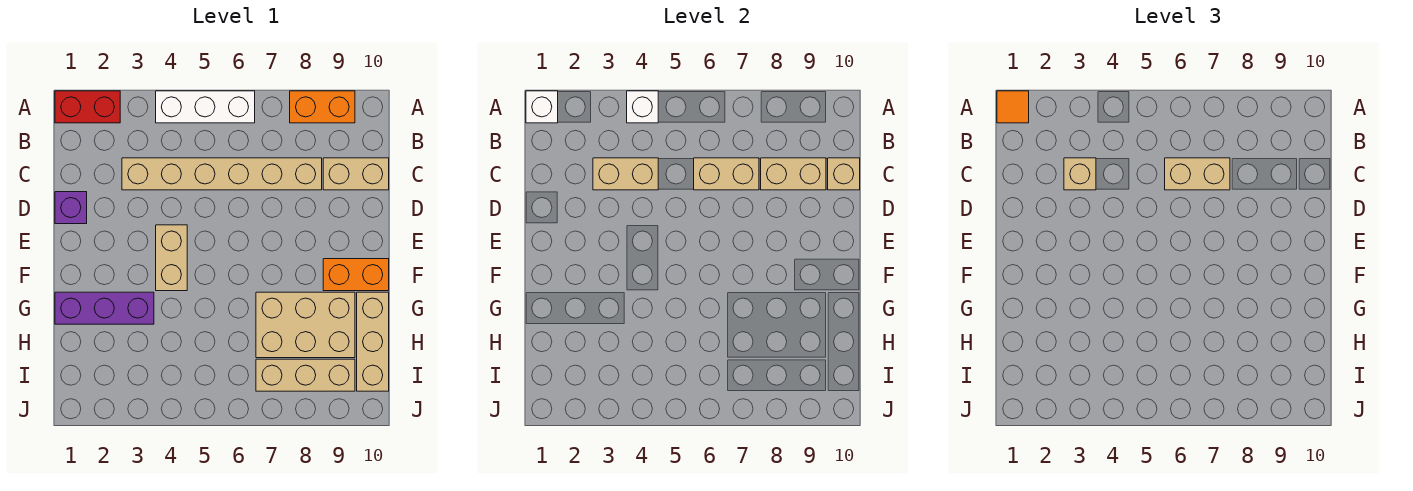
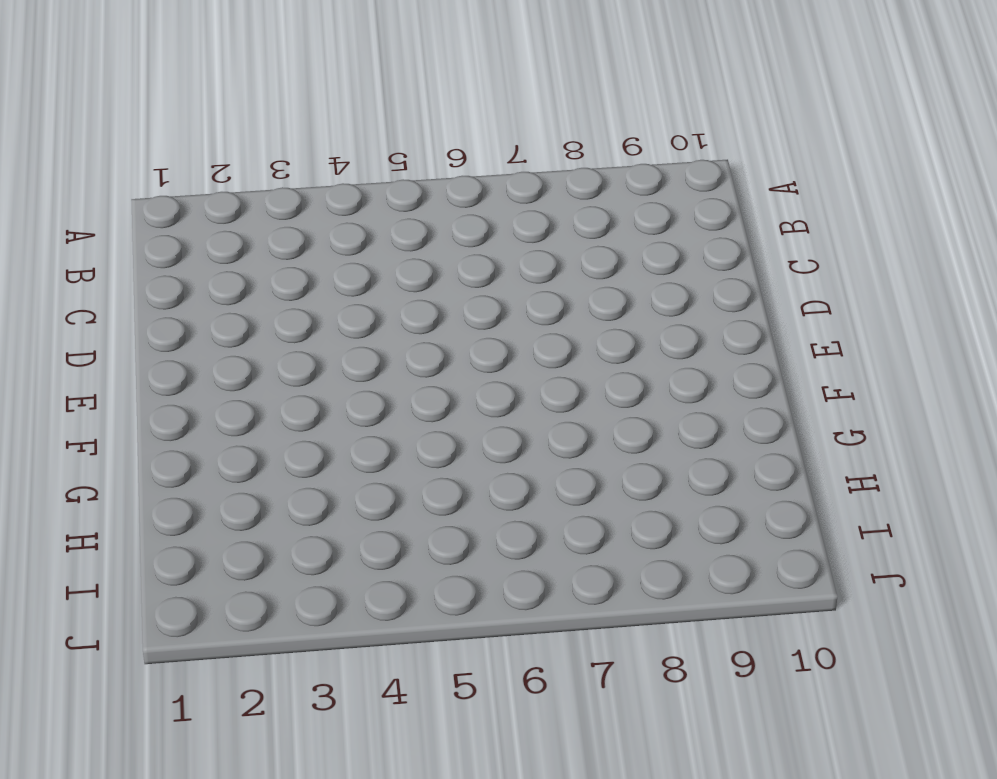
none -> red 1x2 brick [55,91,120,123]
none -> white 1x3 brick [156,91,255,123]
none -> orange 1x2 brick [290,91,355,123]

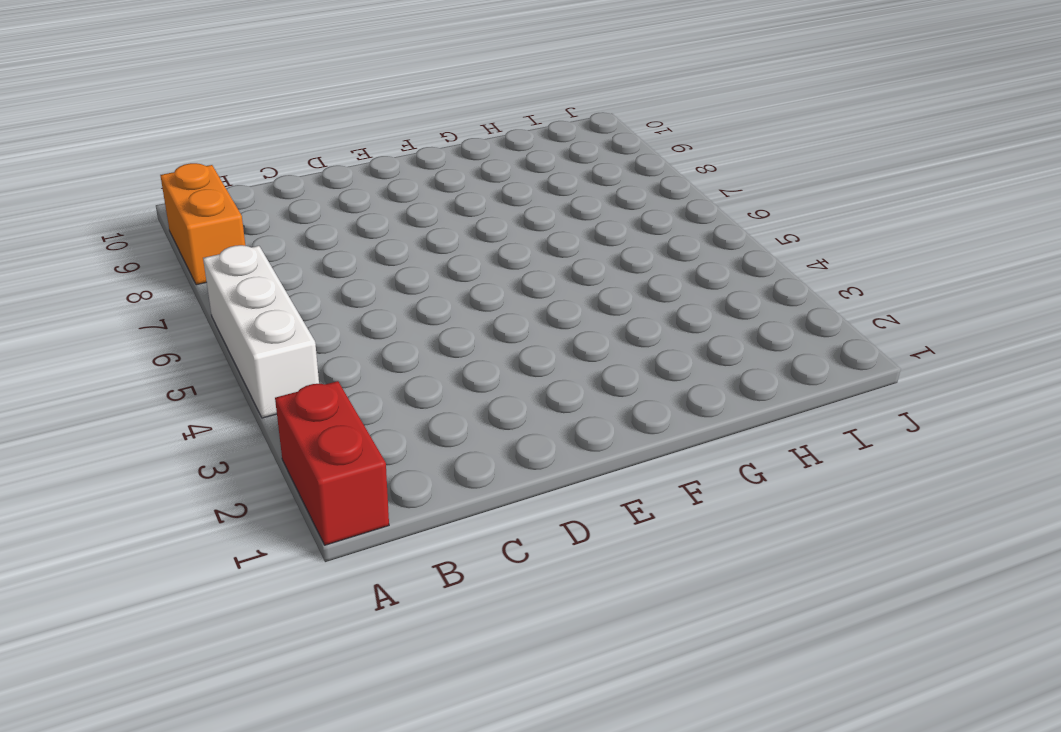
none -> tan 1x6 brick [122,158,322,190]
none -> tan 1x2 brick [323,158,389,190]
none -> purple 1x1 brick [55,192,87,224]

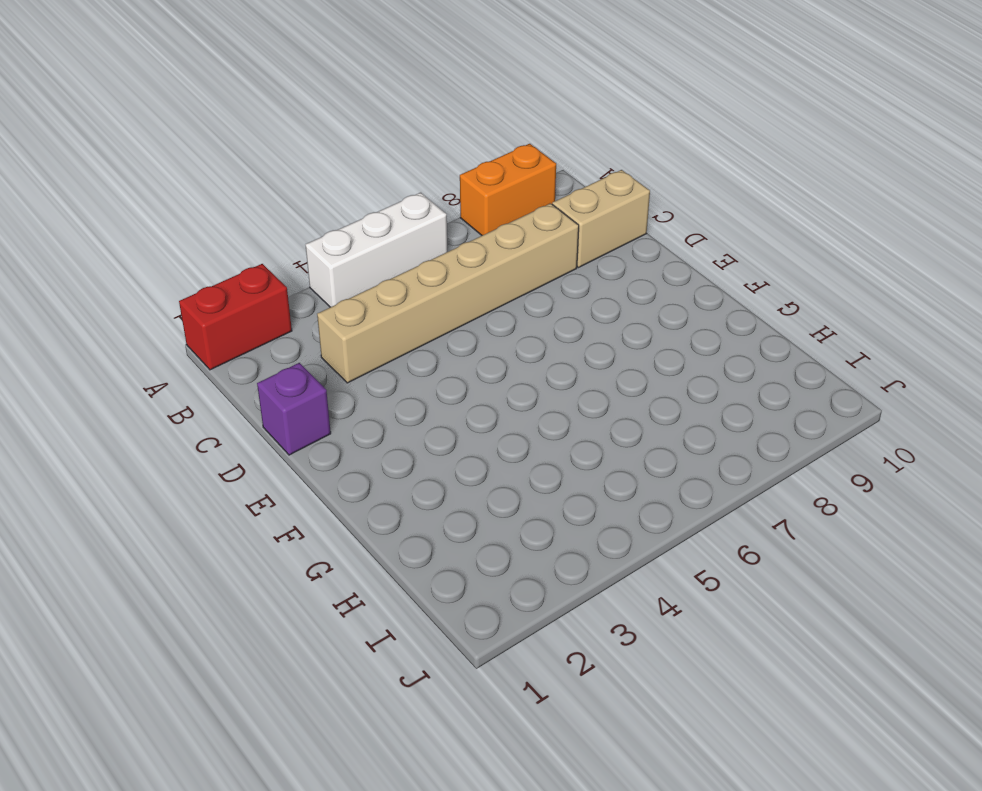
none -> tan 1x2 brick [156,225,187,291]
none -> orange 1x2 brick [323,259,389,291]
none -> purple 1x3 brick [55,292,154,324]

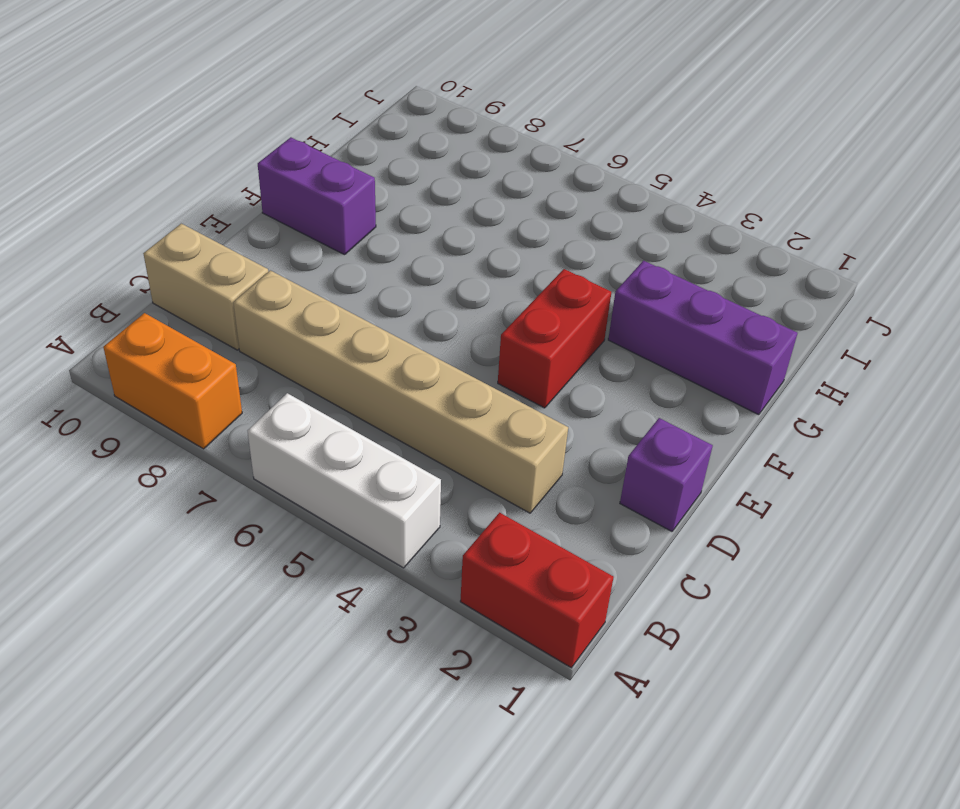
red 1x2 brick [498,269,611,408] -> tan 1x2 brick [156,225,187,291]
purple 1x2 brick [258,137,376,255] -> orange 1x2 brick [323,259,389,291]
none -> tan 2x3 brick [256,292,355,358]
none -> tan 1x3 brick [357,292,389,391]
none -> tan 1x3 brick [256,359,355,391]

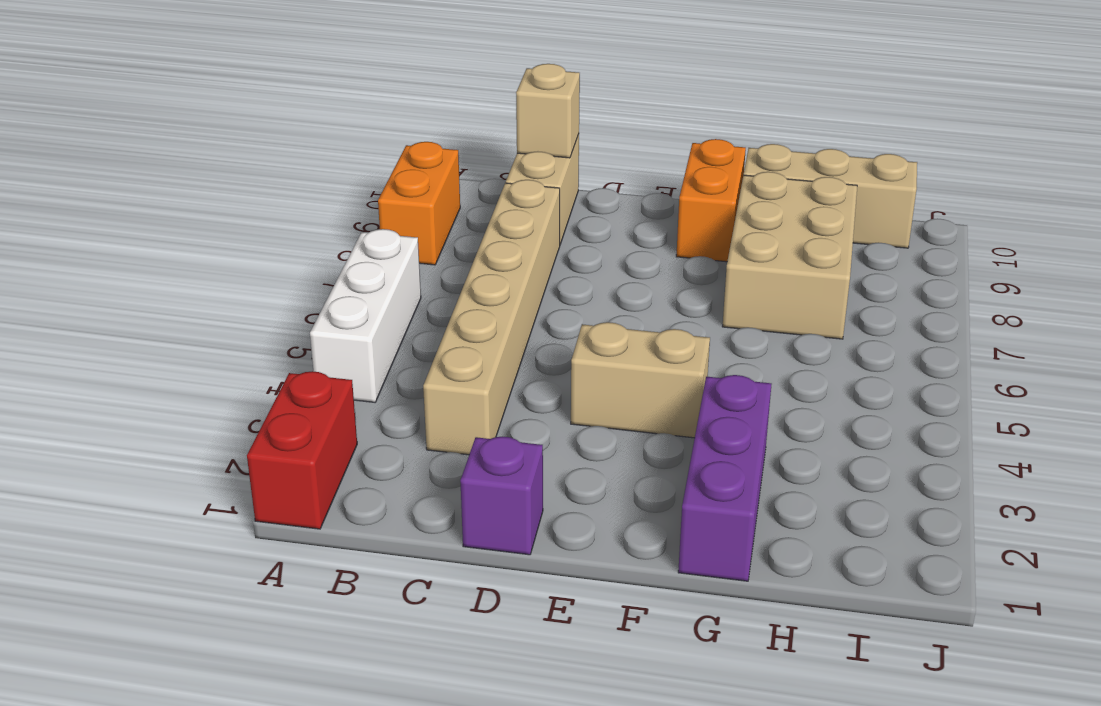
none -> tan 1x3 brick [256,359,355,391]
none -> white 1x1 brick [526,91,558,123]
none -> white 1x1 brick [627,91,658,123]

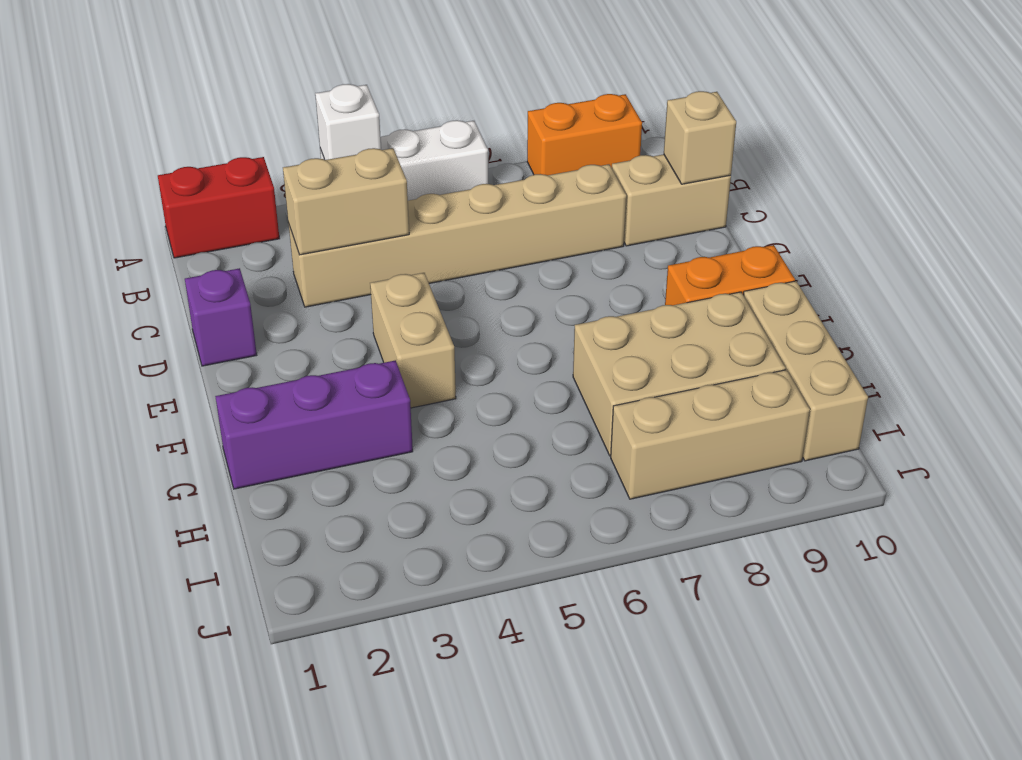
none -> white 1x1 brick [526,91,558,123]
none -> tan 1x2 brick [694,158,759,190]
none -> tan 1x2 brick [761,158,826,190]

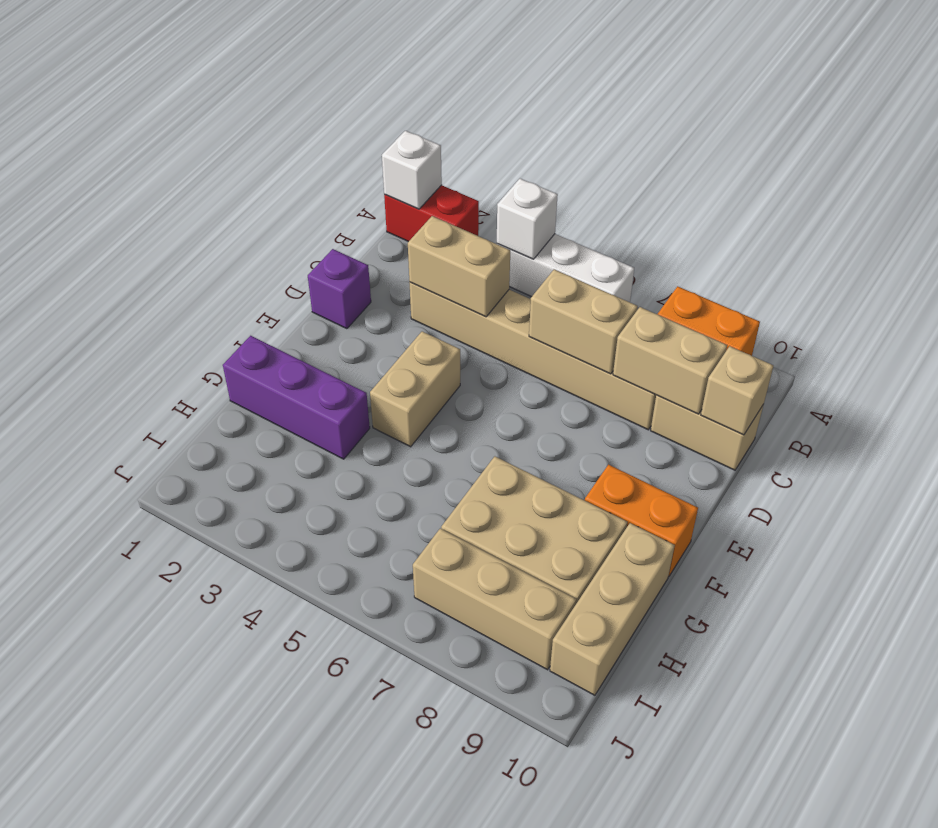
none -> orange 1x1 tile [997,91,1029,123]
none -> tan 1x1 brick [1064,158,1096,190]
none -> tan 1x2 brick [1165,158,1230,190]

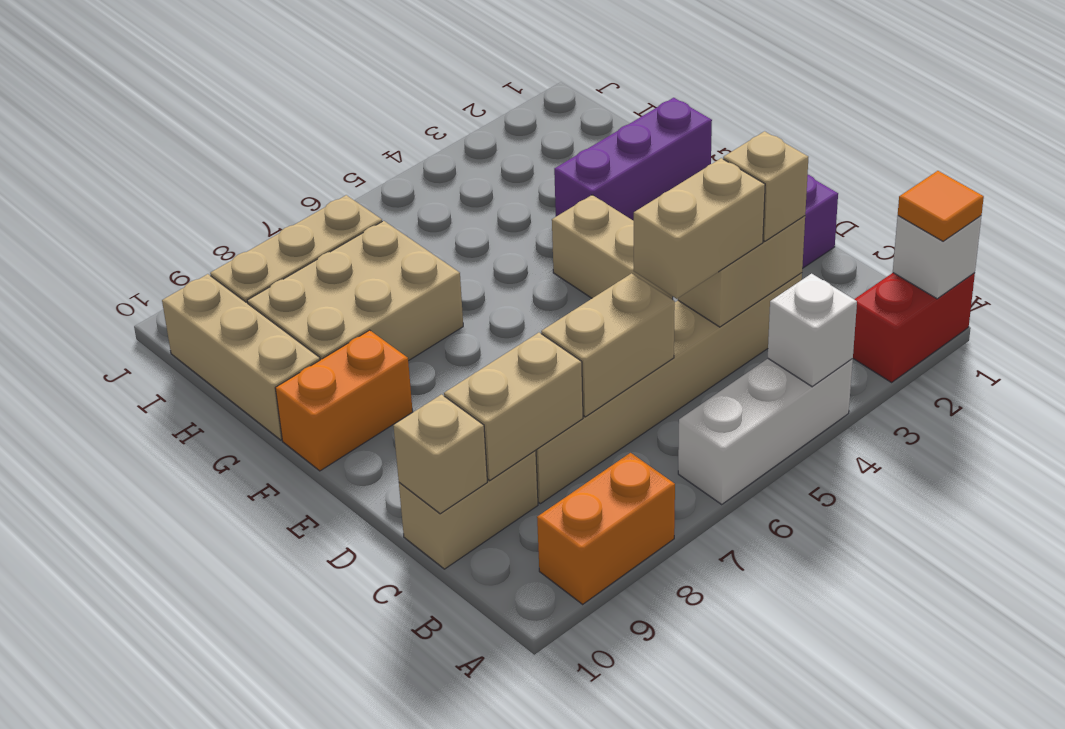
tan 1x2 brick [634,158,765,299] -> tan 1x2 brick moved to [1165,158,1230,190]

